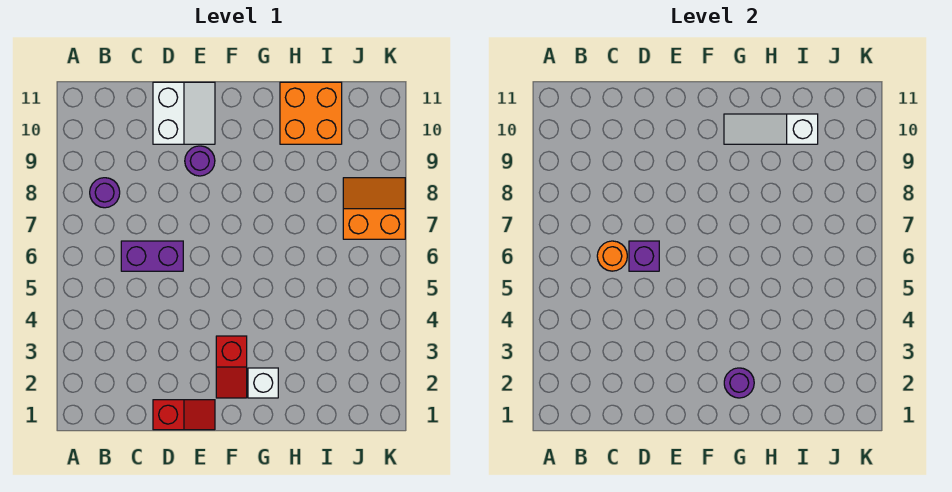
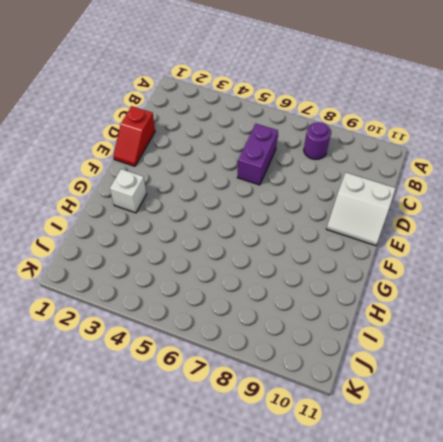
none -> purple 1x1 round brick [185,146,215,176]
none -> red 1x2 slope [216,336,247,398]
none -> orange 2x2 brick [280,82,342,144]

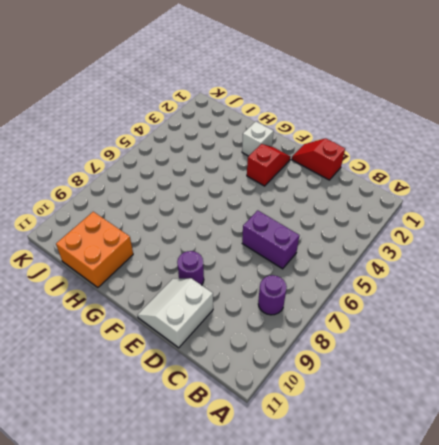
none -> orange 2x2 slope [343,178,405,239]
none -> orange 1x1 round brick [597,241,627,271]
none -> purple 1x1 brick [629,241,659,271]

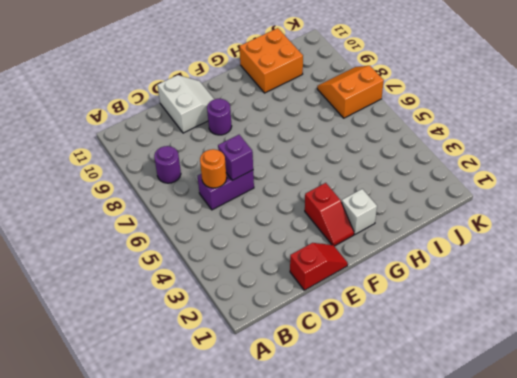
none -> purple 1x1 round brick [724,368,754,398]
none -> white 1x3 slope [724,114,818,144]

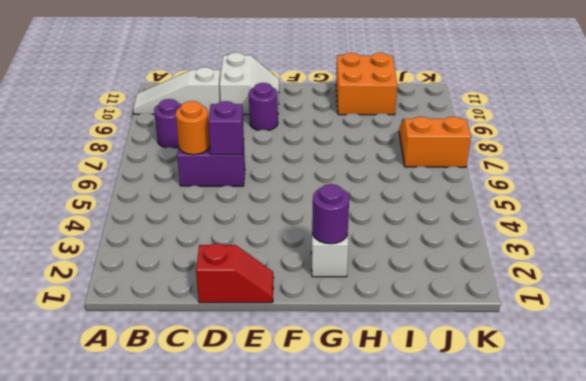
white 1x3 slope [133,67,221,114] -> white 1x3 slope moved to [724,114,818,144]
none -> red 1x2 slope [216,336,247,398]

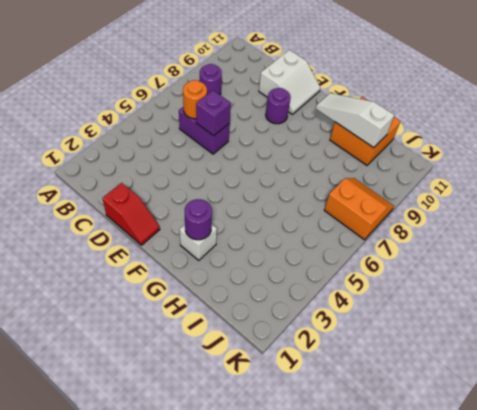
none -> red 1x2 slope [216,336,247,398]

